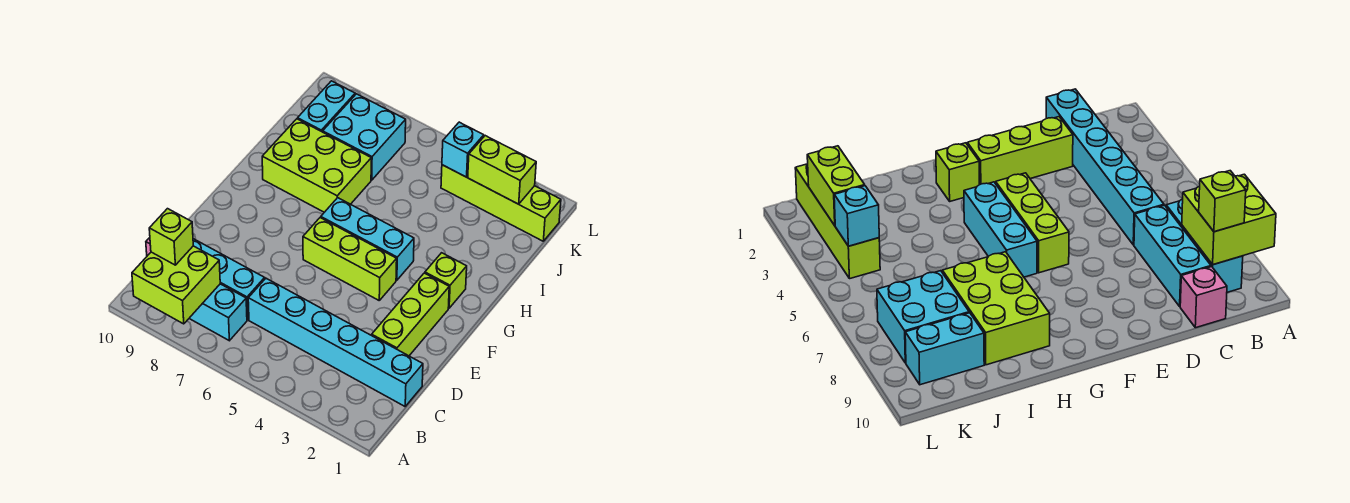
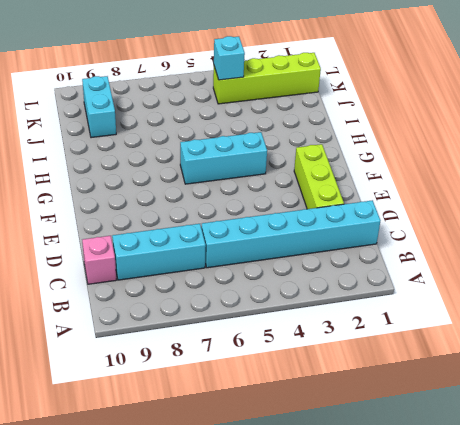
none -> cyan 1x3 brick [189,284,247,341]
none -> lime 1x3 brick [303,218,397,300]
none -> lime 1x1 brick [425,253,467,308]

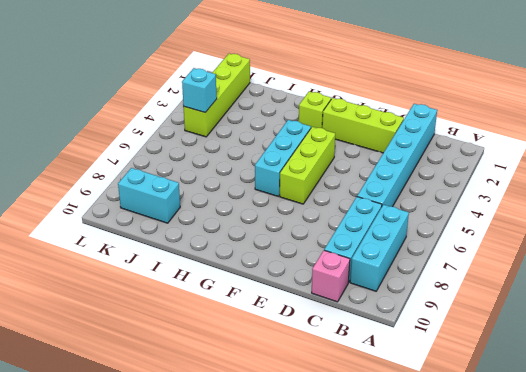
none -> lime 2x3 brick [262,119,371,212]
none -> cyan 2x2 brick [323,94,406,180]
none -> lime 2x2 brick [132,246,220,324]

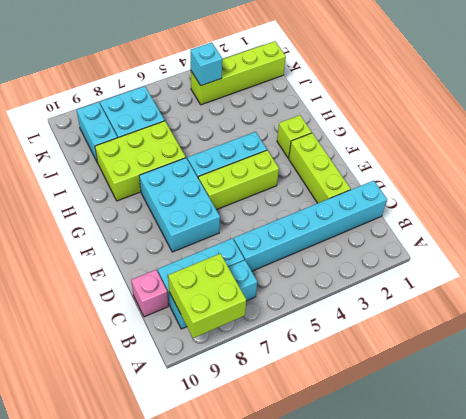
cyan 2x3 brick [139,158,220,252] -> none
none -> lime 1x2 brick [468,136,536,204]
none -> lime 1x1 brick [149,209,193,265]

